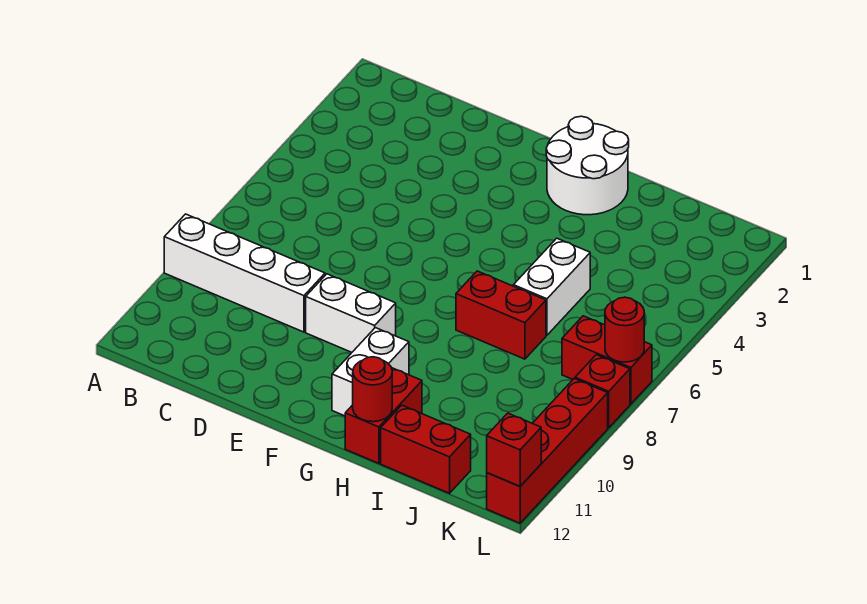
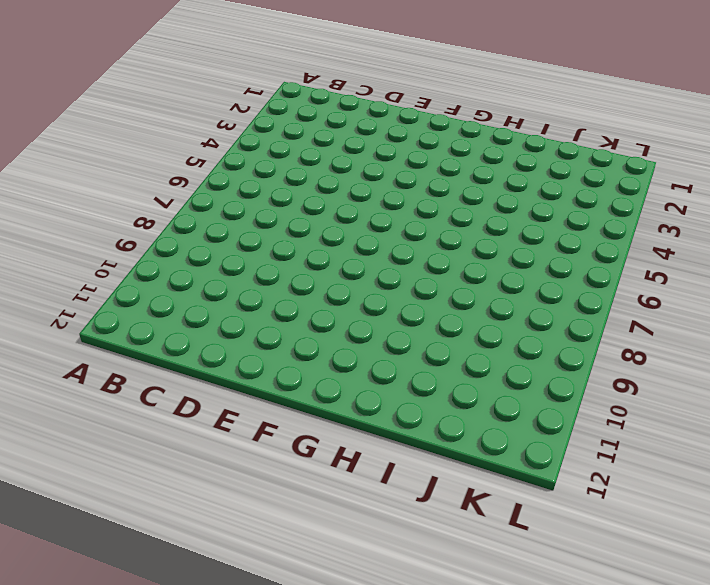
none -> white 1x4 brick [164,214,325,332]
none -> white 1x2 brick [306,274,396,352]
none -> white 2x2 round brick [546,116,629,215]

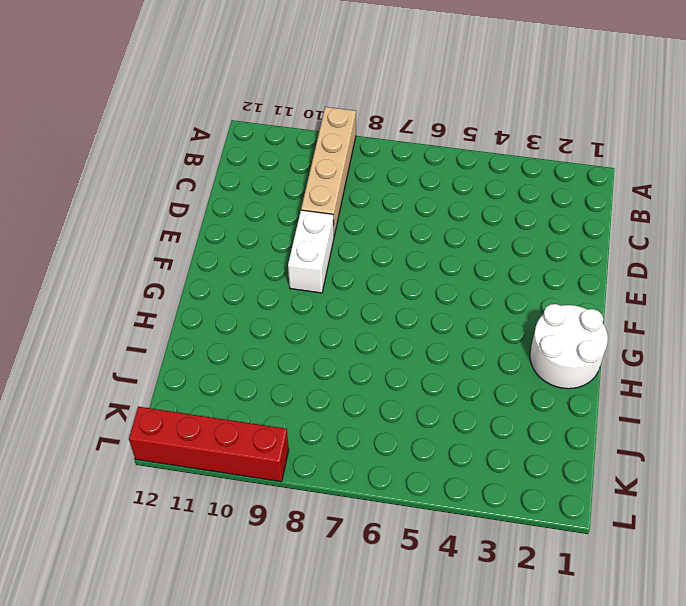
tan 1x4 brick [301,107,356,236] -> white 1x4 brick [164,214,325,332]
none -> white 1x2 brick [332,328,409,416]
none -> red 1x2 brick [456,271,546,359]
none -> red 1x2 brick [345,368,422,463]

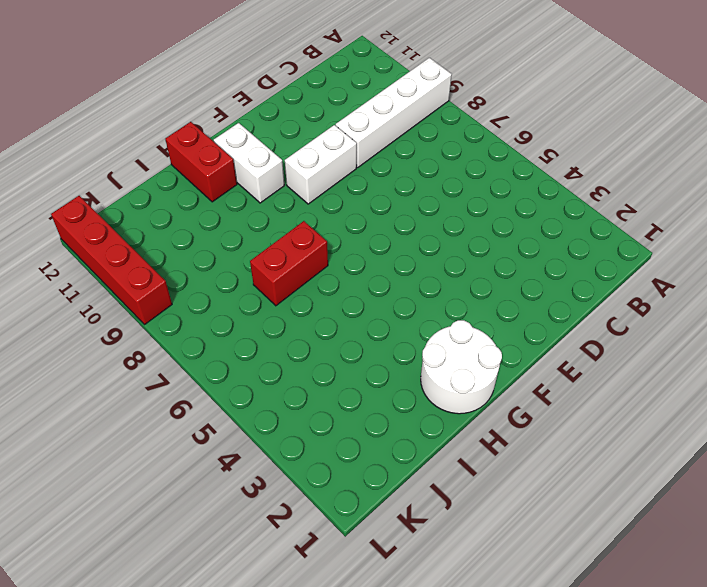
none -> white 1x2 brick [513,238,590,335]
none -> red 1x2 brick [381,405,471,493]
none -> red 1x2 brick [562,316,652,404]

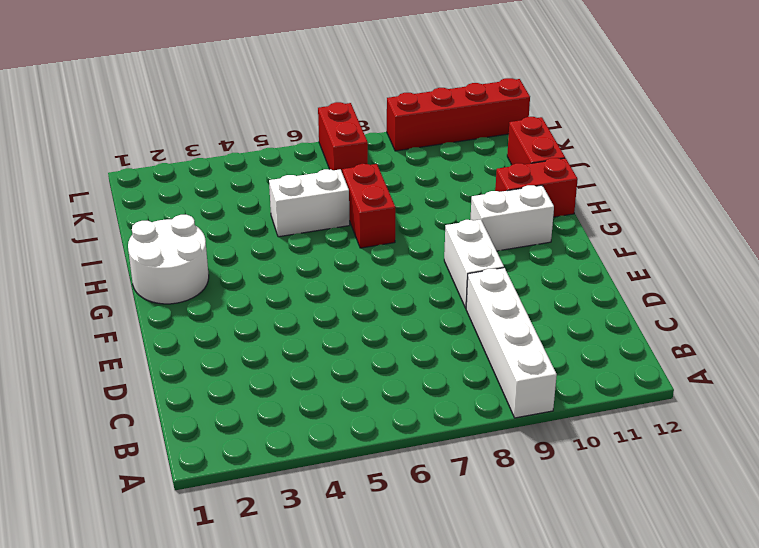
none -> red 1x1 brick [575,355,630,428]
none -> red 1x1 round brick [353,357,392,422]
none -> red 1x1 round brick [605,297,644,362]

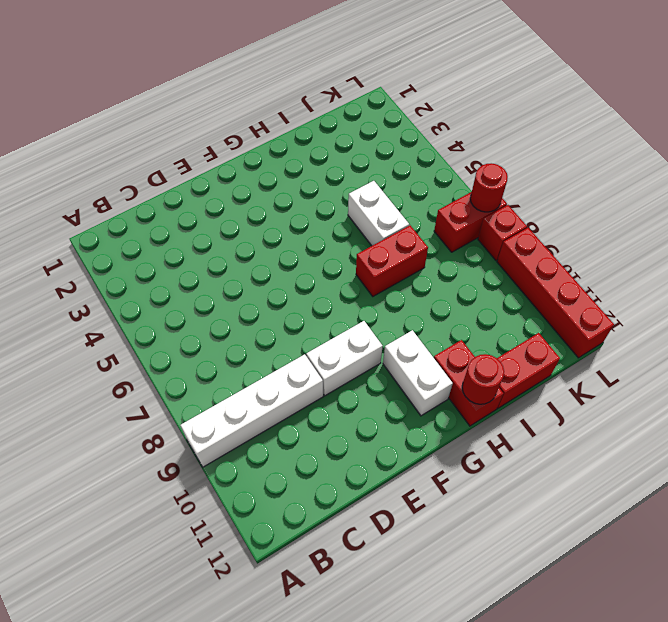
none -> white 2x2 round brick [546,116,629,215]
none -> red 1x1 brick [487,413,541,486]

